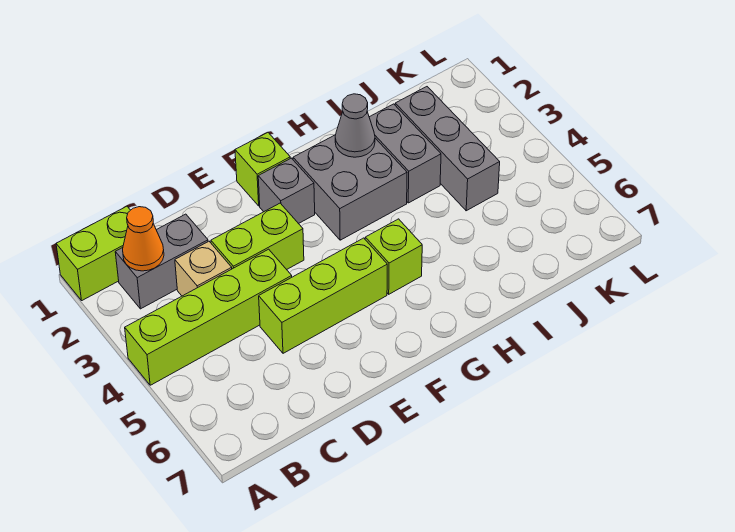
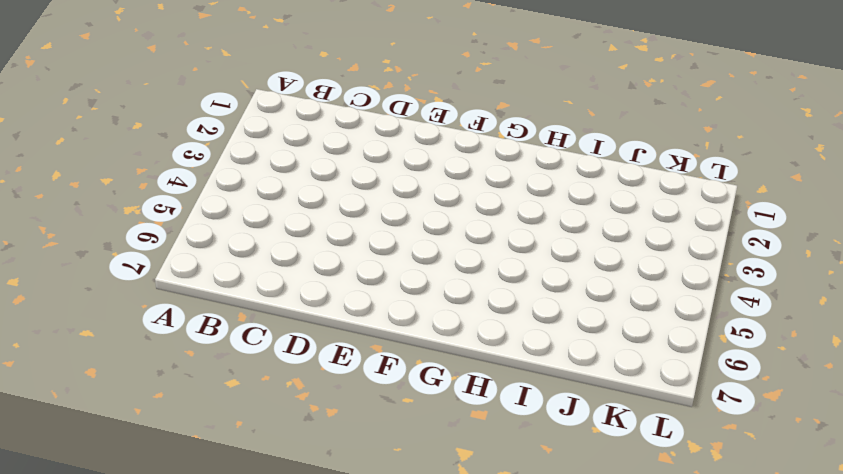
none -> lime 1x2 brick [56,206,130,300]
none -> lime 1x4 brick [125,249,292,385]
none -> grey 1x2 brick [115,214,208,309]

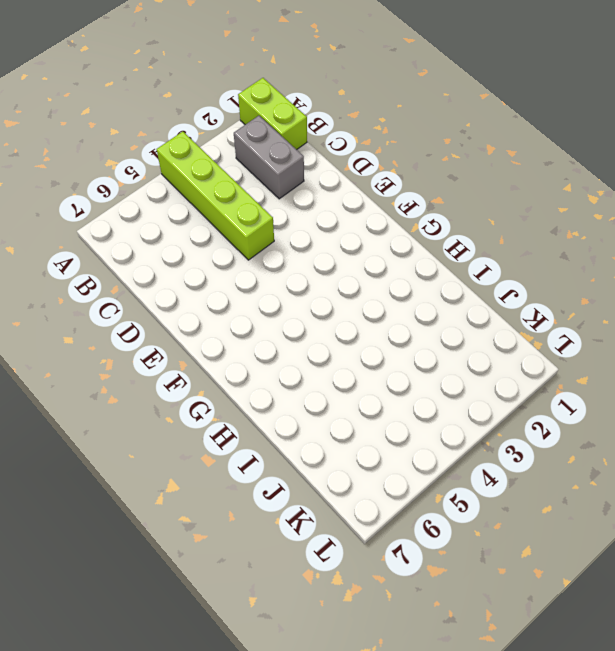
none -> tan 1x1 brick [175,241,232,296]
none -> lime 1x2 brick [211,203,304,270]
none -> lime 1x3 brick [259,238,387,353]

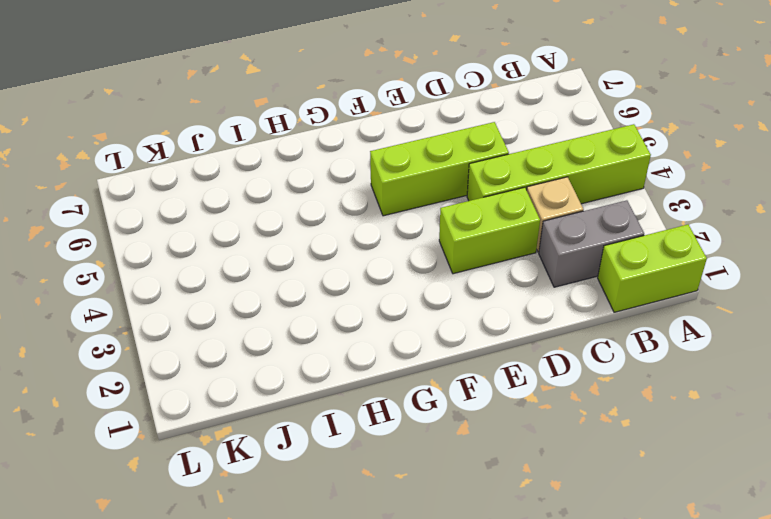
none -> lime 1x1 brick [235,133,290,206]
none -> grey 1x1 brick [258,158,315,224]
none -> grey 2x2 brick [293,135,407,240]

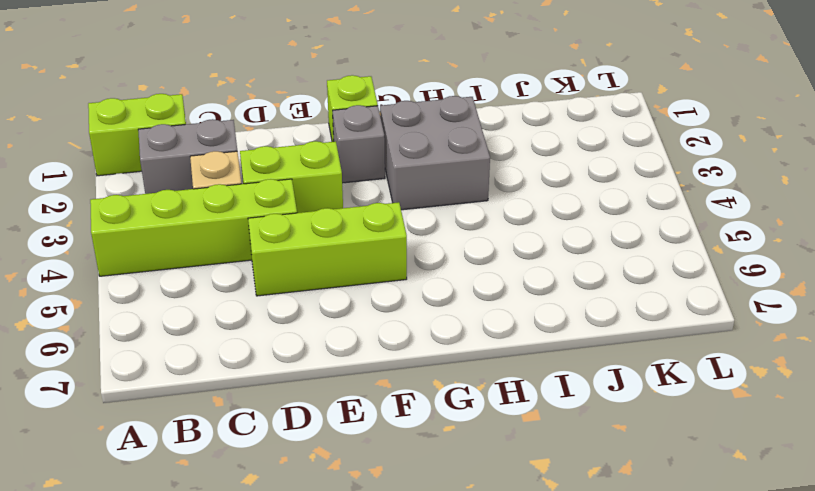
none -> lime 1x1 brick [365,219,422,294]
none -> grey 1x2 brick [369,104,441,203]
none -> grey 1x3 brick [395,87,500,211]

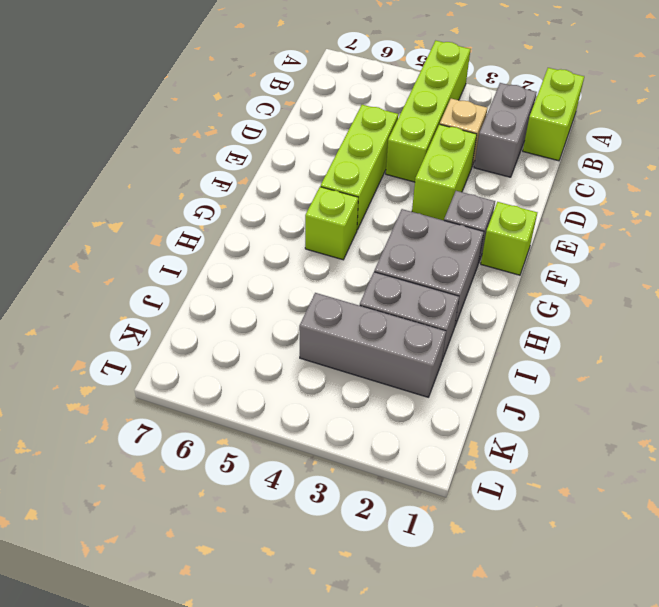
none -> orange 1x1 cone [123,207,164,271]
none -> grey 1x1 cone [335,94,375,157]

